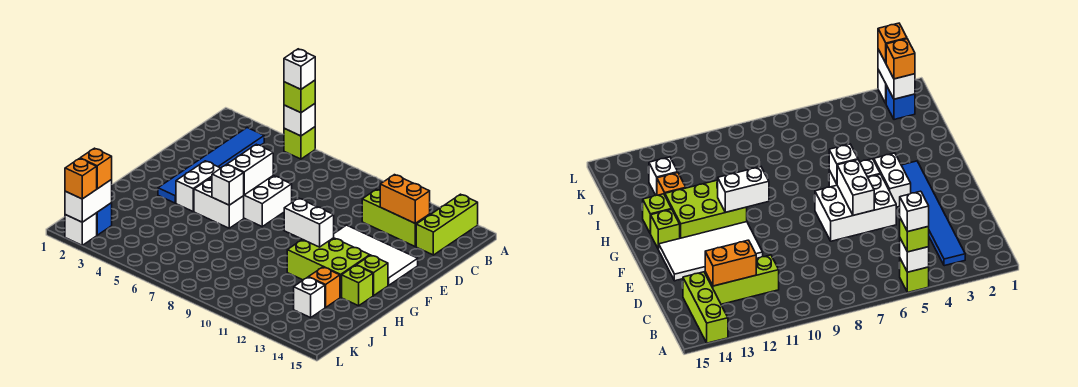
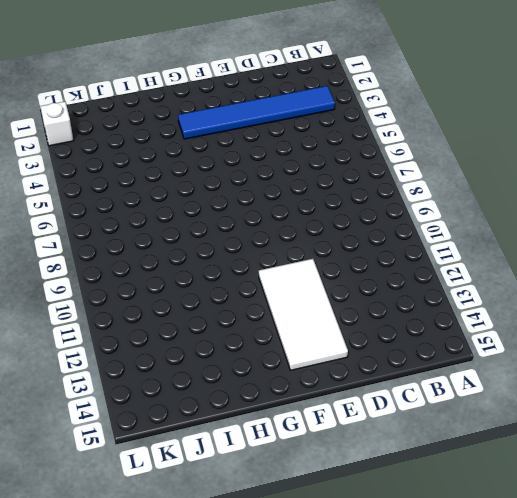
none -> lime 1x1 brick [284,127,315,159]
none -> lime 1x3 brick [416,194,478,255]
none -> lime 1x3 brick [362,189,430,247]

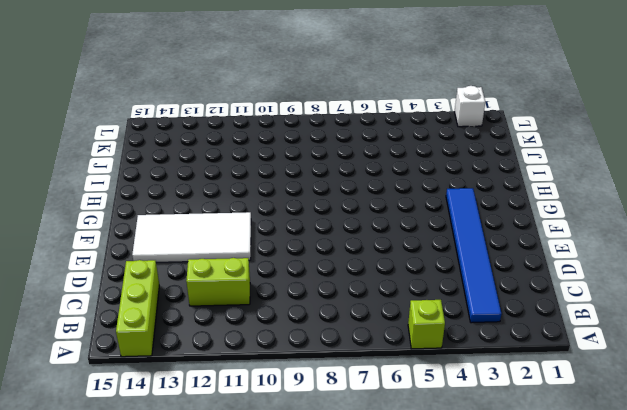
lime 1x2 brick [186,258,250,306] -> lime 1x3 brick [362,189,430,247]
none -> white 2x3 brick [209,176,292,226]
none -> white 1x2 brick [176,161,221,211]
none -> white 1x2 brick [194,180,244,228]

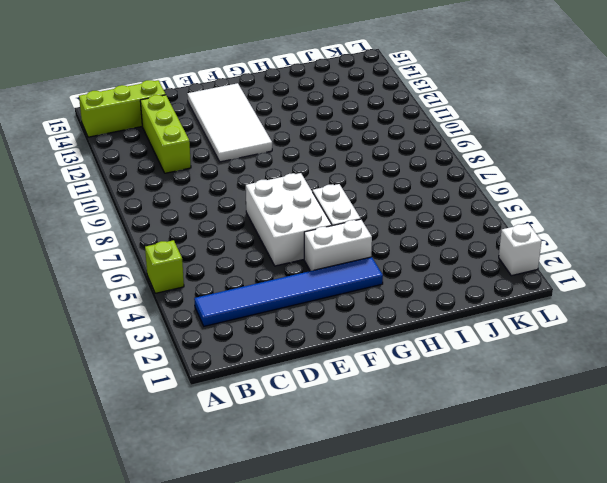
none -> lime 2x3 brick [287,238,370,297]
none -> lime 1x1 brick [356,255,388,296]
none -> lime 1x1 brick [342,265,373,306]

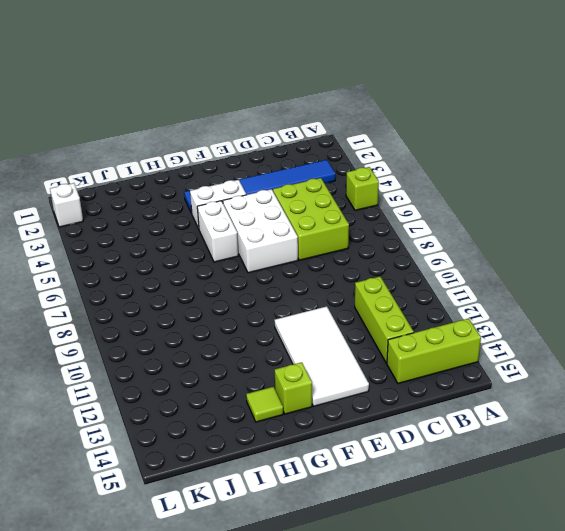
lime 2x3 brick [273,178,349,260] -> lime 2x3 brick moved to [287,238,370,297]
lime 1x1 tile [246,387,283,422] -> lime 1x1 brick [342,265,373,306]
none -> orange 1x1 brick [309,267,340,307]
none -> white 1x1 brick [294,277,325,318]
none -> blue 1x1 brick [97,203,112,235]

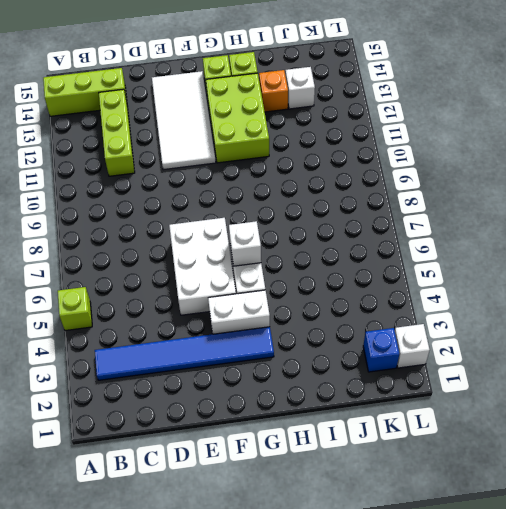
none -> white 1x1 brick [284,104,315,136]
none -> orange 1x2 brick [380,175,430,224]
none -> white 1x2 brick [227,144,273,195]

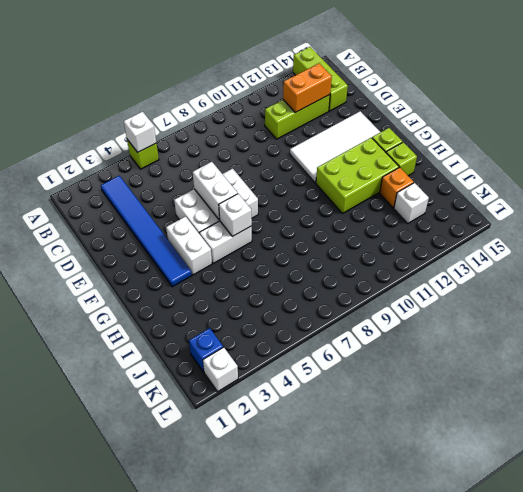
none -> white 1x2 brick [284,198,334,247]
none -> white 1x2 brick [65,180,112,222]
none -> lime 1x1 brick [284,80,315,113]

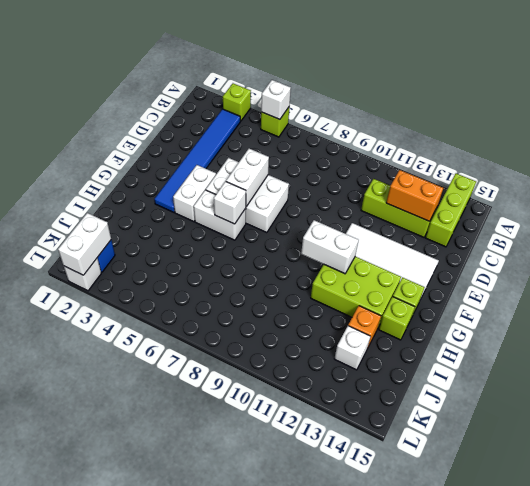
lime 1x1 brick [223,83,251,121] -> lime 1x1 brick moved to [284,80,315,113]
none -> orange 1x1 brick [80,148,112,189]
none -> orange 1x1 brick [65,159,97,199]
none -> white 1x1 brick [284,49,315,89]

